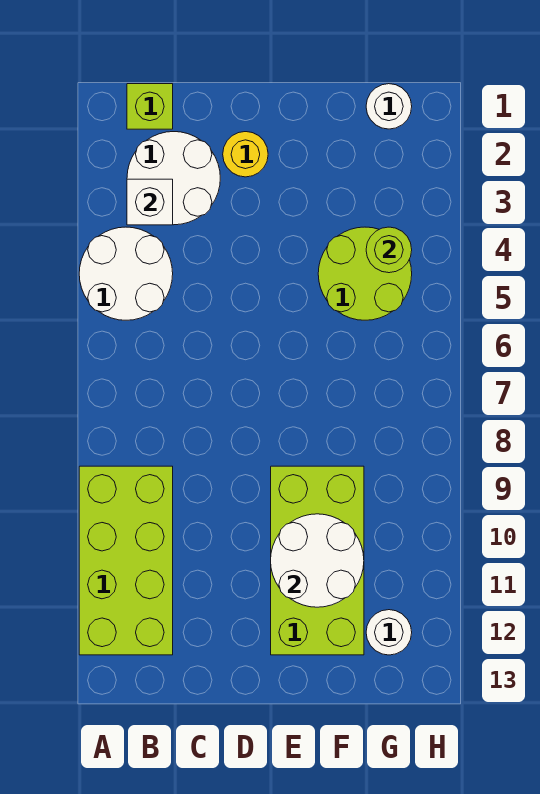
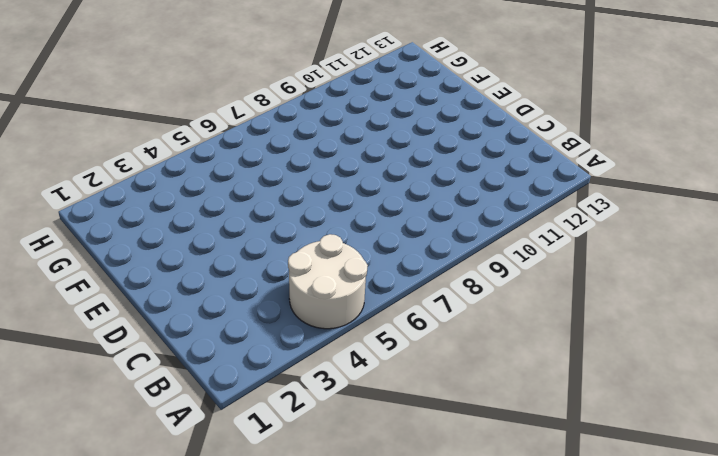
none -> lime 2x4 brick [79,466,173,655]
none -> lime 1x1 brick [127,84,173,129]
none -> white 2x2 round brick [127,132,220,225]

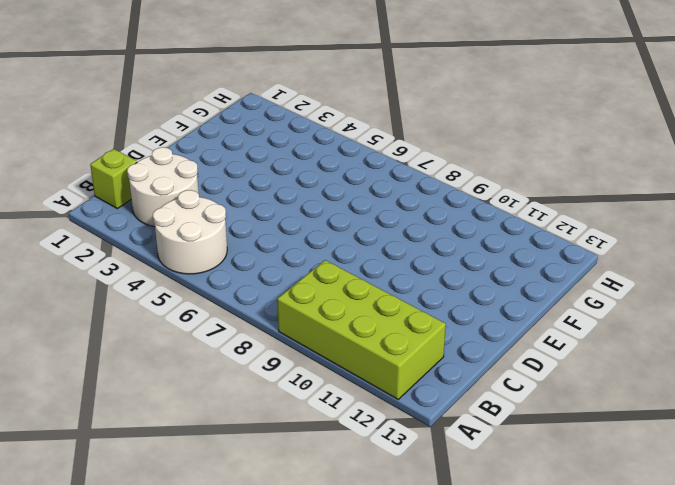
none -> yellow 1x1 round brick [223,132,268,177]
none -> lime 2x4 brick [271,466,364,655]
none -> lime 2x2 round brick [318,227,412,320]

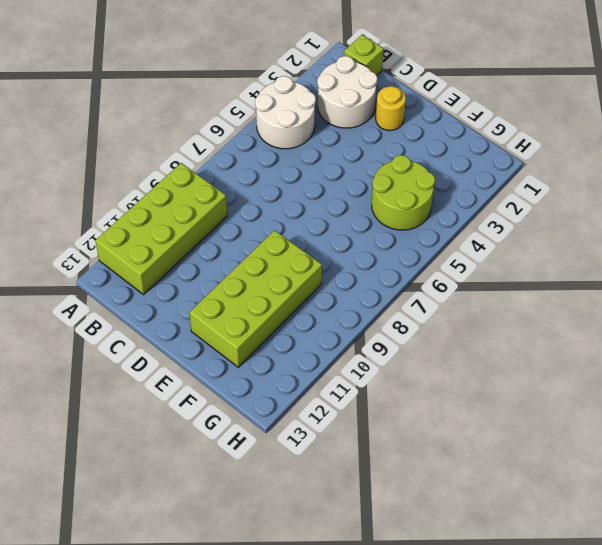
none -> white 1x1 round brick [366,84,412,129]
none -> white 1x1 round brick [366,610,412,655]
none -> white 1x1 brick [127,179,173,225]

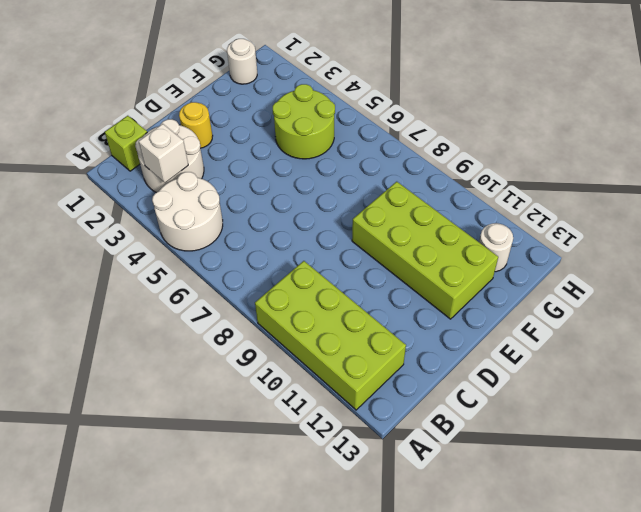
none -> white 2x2 round brick [271,514,364,607]
none -> lime 1x1 round brick [366,227,412,273]

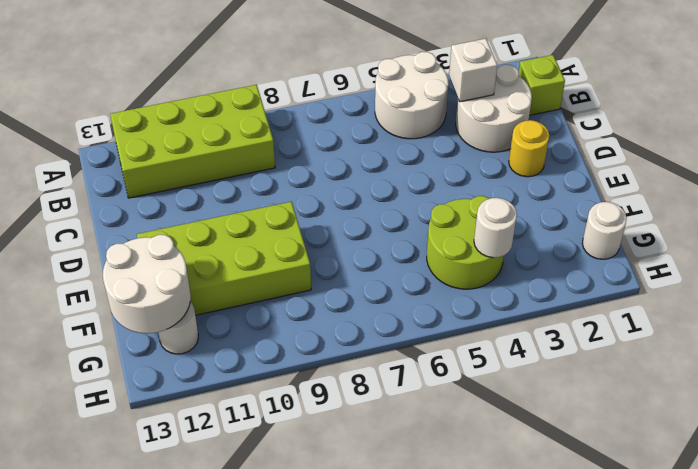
white 2x2 round brick [103,235,191,334] -> white 2x2 round brick moved to [271,514,364,607]
white 1x1 round brick [474,198,517,258] -> lime 1x1 round brick [366,227,412,273]

